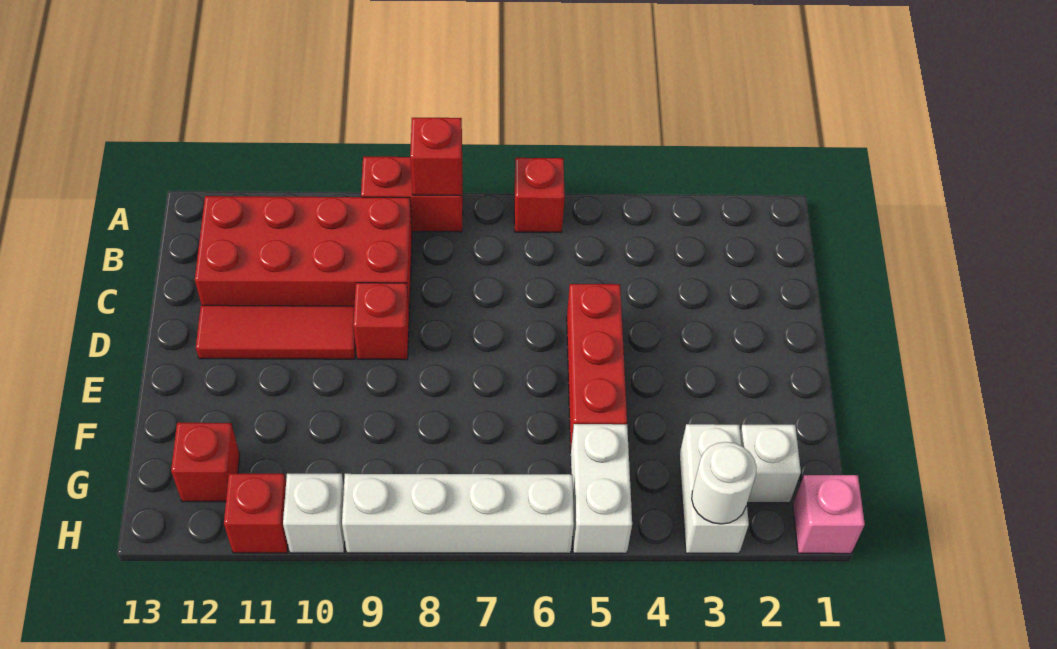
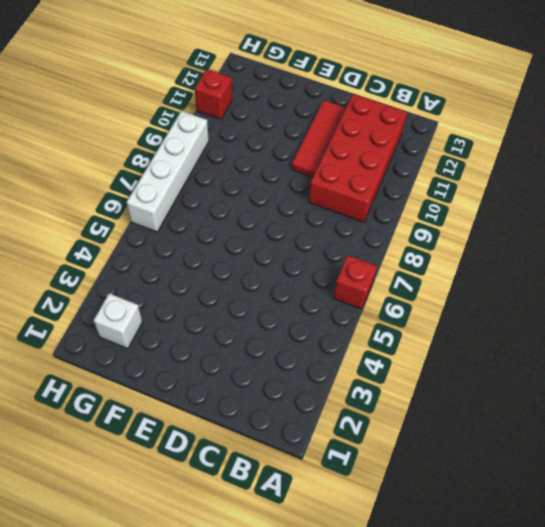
none -> red 1x2 brick [361,157,463,232]
none -> red 1x3 brick [567,284,627,453]
none -> red 1x1 brick [353,283,409,360]

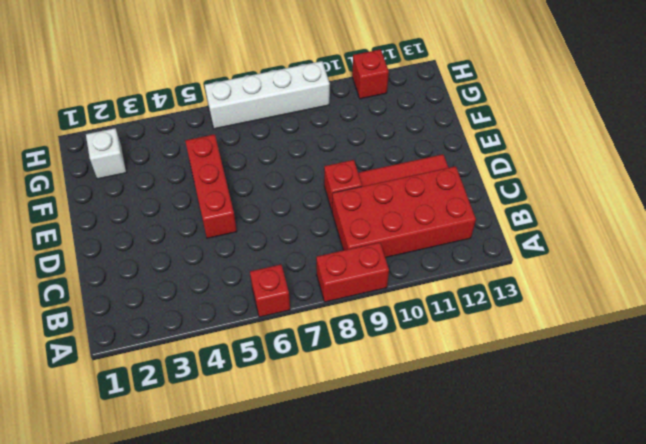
none -> white 1x2 brick [679,424,749,553]
none -> white 1x2 brick [571,424,632,553]
none -> red 1x1 brick [171,423,240,502]

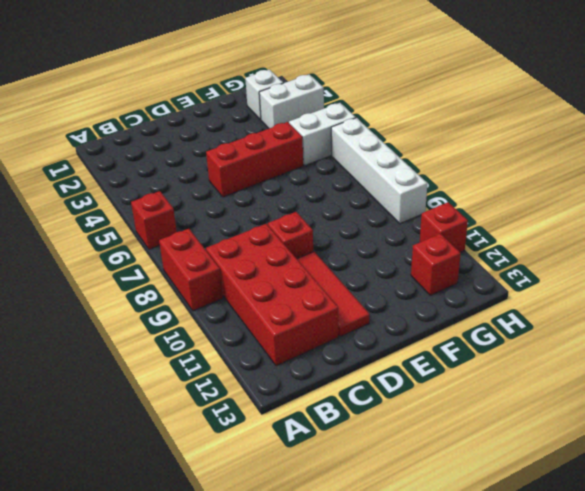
none -> pink 1x1 brick [793,475,865,554]
none -> white 1x1 brick [283,474,345,553]
none -> red 1x1 brick [410,118,462,196]

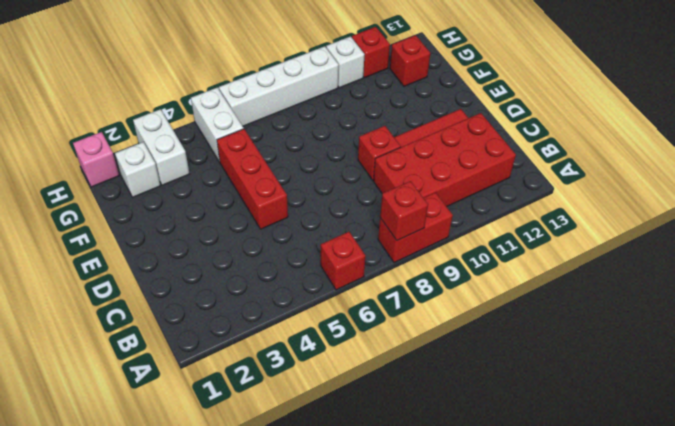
none -> white 1x1 round brick [692,442,757,524]

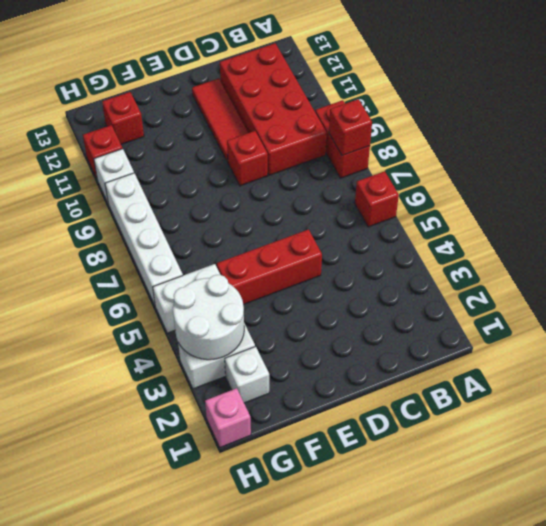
white 2x2 round brick [173,275,244,360] -> white 1x1 round brick [692,442,757,524]

